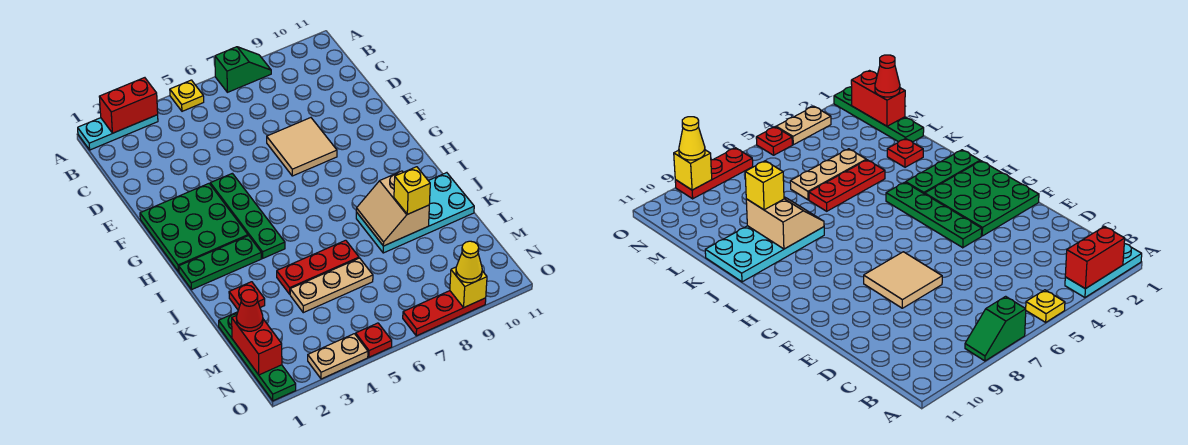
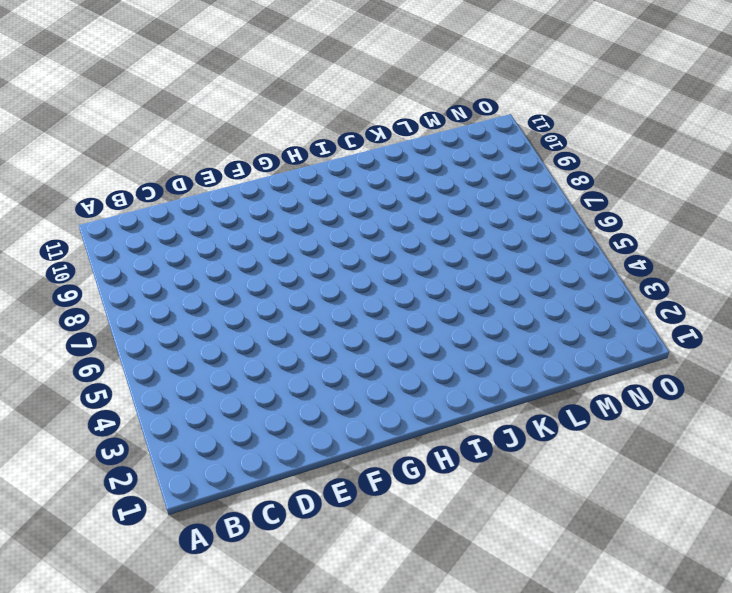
none -> cyan 1x3 plate [78,115,158,150]
none -> yellow 1x1 plate [170,80,204,111]
none -> green 1x2 slope [215,47,271,92]

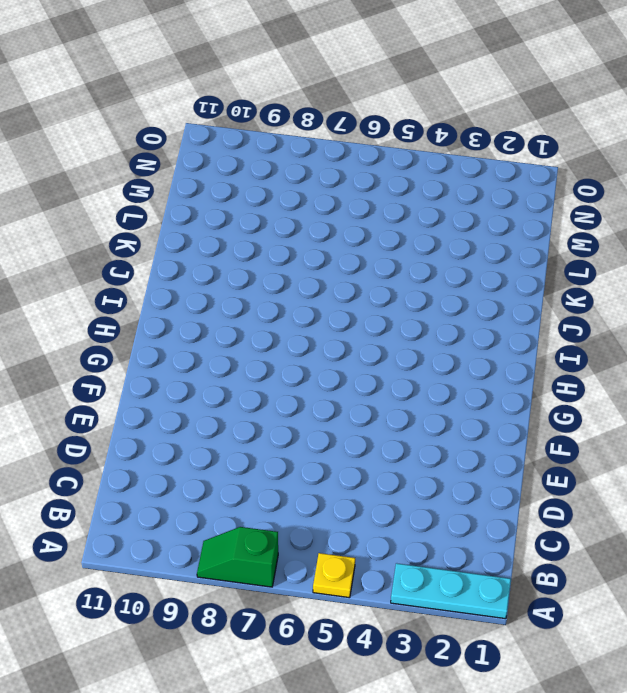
none -> tan 2x2 tile [267,118,337,176]
none -> green 3x3 plate [140,184,248,272]
none -> green 1x4 plate [210,173,285,258]

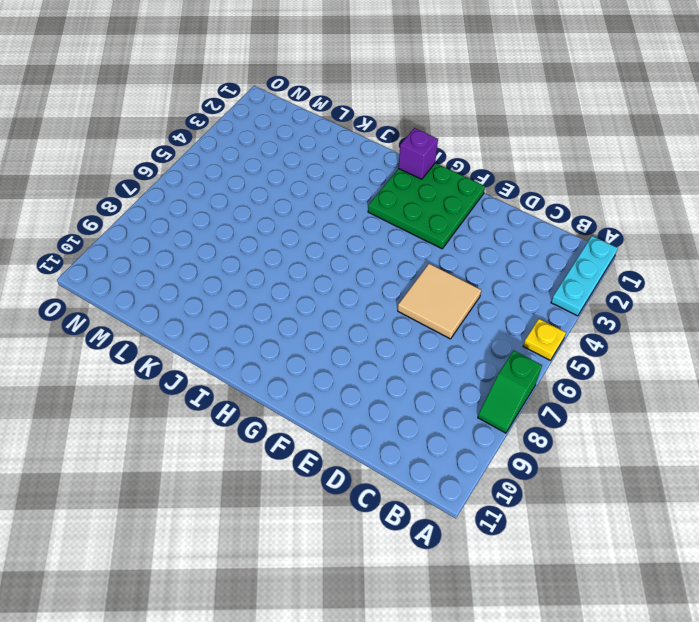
tan 2x2 tile [398,264,481,339] -> tan 2x2 tile moved to [267,118,337,176]
purple 1x1 brick [398,128,438,179] -> none
none -> green 1x4 plate [210,173,285,258]
none -> green 1x3 plate [179,236,261,289]
none -> cyan 2x4 plate [356,173,474,253]

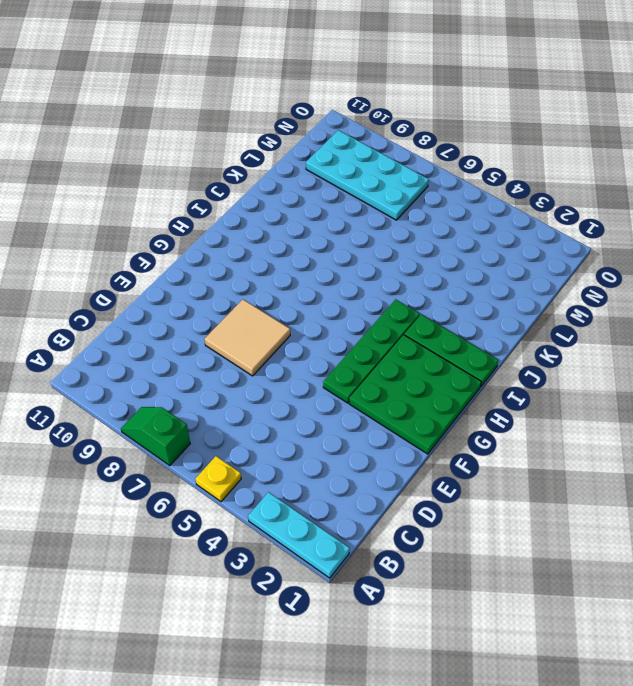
cyan 2x4 plate [306,130,429,220] -> cyan 2x4 plate moved to [356,173,474,253]
none -> red 1x1 plate [229,282,265,310]
none -> red 1x3 plate [277,240,359,294]
none -> green 1x4 plate [219,312,296,401]

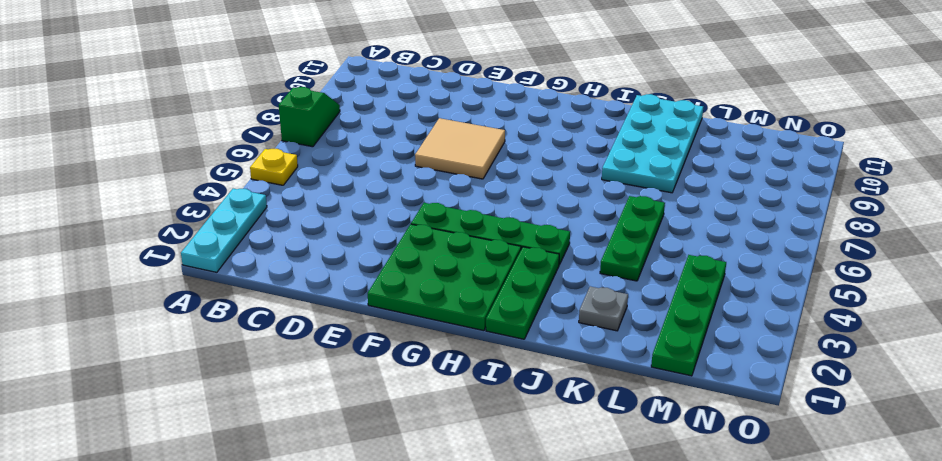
grey 1x1 plate [579,286,628,331] -> red 1x1 plate [229,282,265,310]
green 1x3 plate [600,196,665,281] -> red 1x3 plate [277,240,359,294]
green 1x4 plate [651,255,726,376] -> green 1x4 plate turned to [219,312,296,401]
none -> tan 1x3 plate [290,258,373,313]
none -> tan 1x2 plate [308,334,368,379]
none -> red 1x1 plate [356,323,392,357]

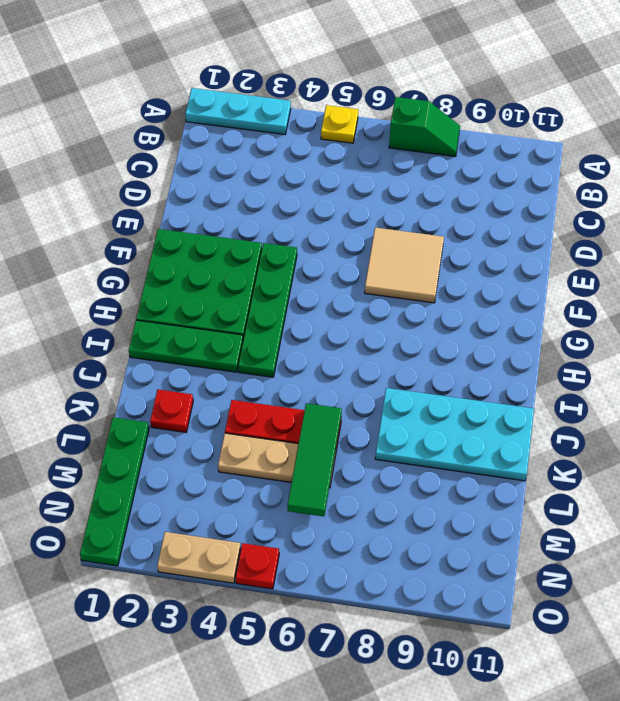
green 1x3 tile [287,403,342,516] -> none
none -> red 1x3 plate [403,291,486,336]
none -> red 1x2 brick [99,78,158,133]
none -> tan 2x2 slope [356,171,429,246]

